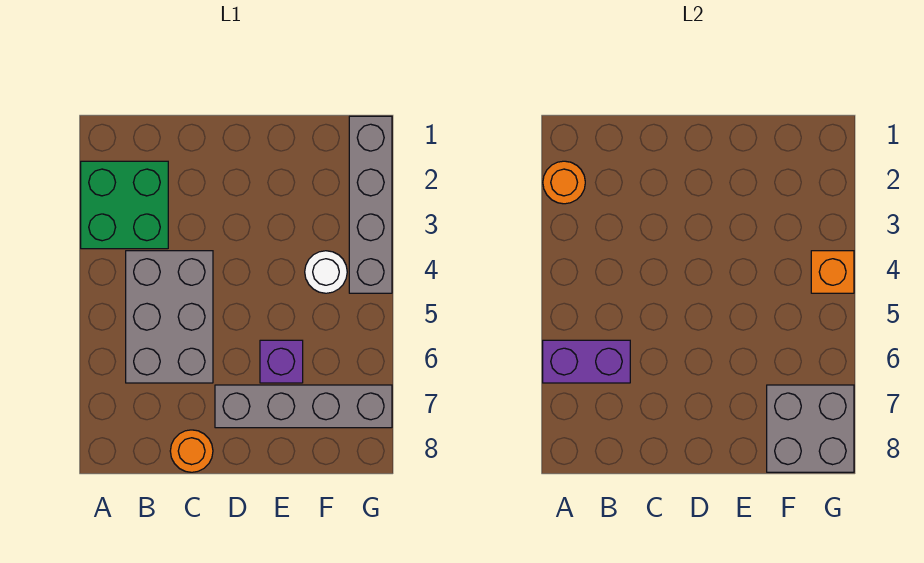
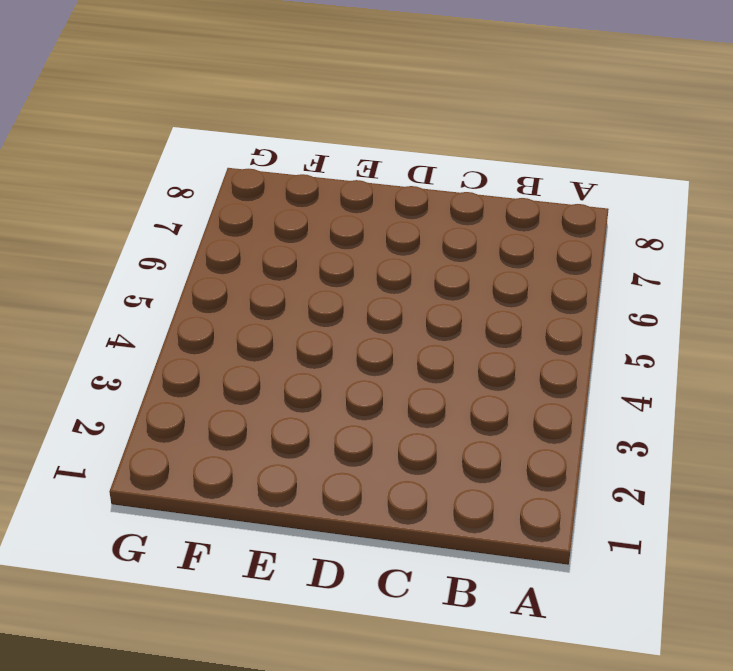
none -> green 2x2 brick [81,161,168,249]
none -> grey 2x3 brick [126,251,213,383]

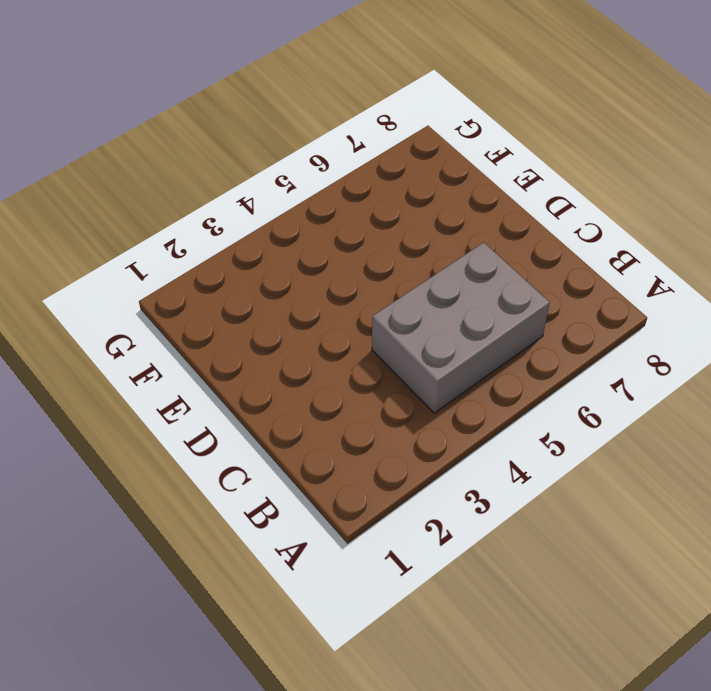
none -> green 2x2 brick [81,161,168,249]
none -> orange 1x1 round brick [170,430,213,472]

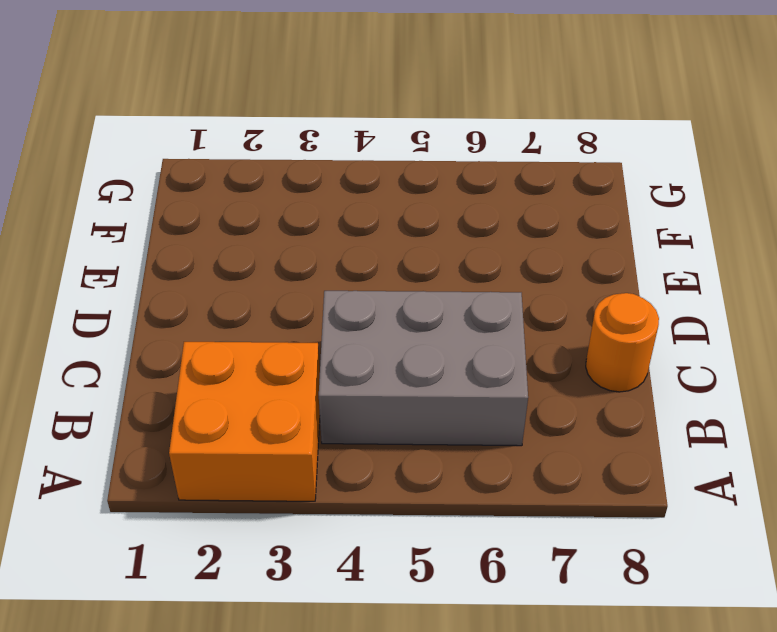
orange 2x2 brick [169,342,320,501] -> green 2x2 brick [81,161,168,249]
none -> grey 1x4 brick [215,385,392,428]
none -> purple 1x1 brick [260,340,303,383]

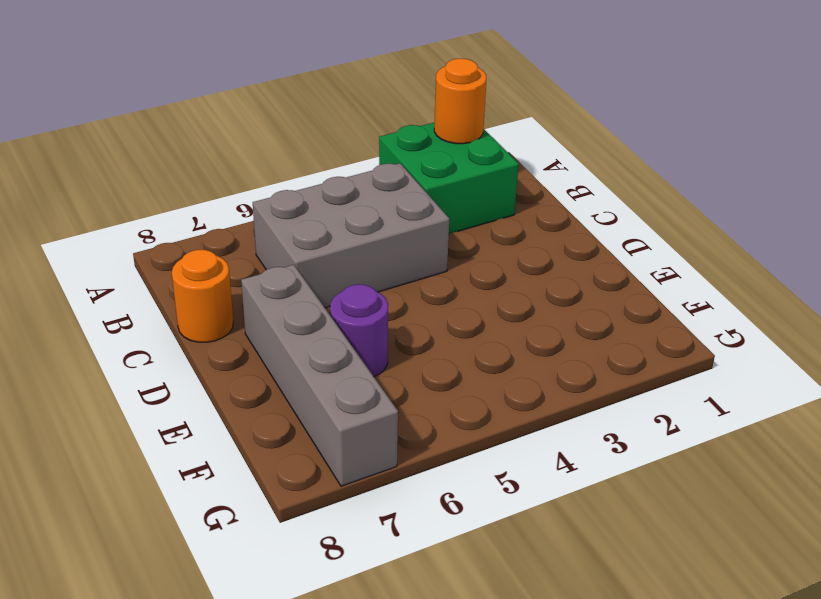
purple 1x1 round brick [330,284,388,377] -> purple 1x1 brick [260,340,303,383]
none -> white 1x1 round brick [305,251,347,293]
none -> grey 1x4 brick [349,116,392,293]

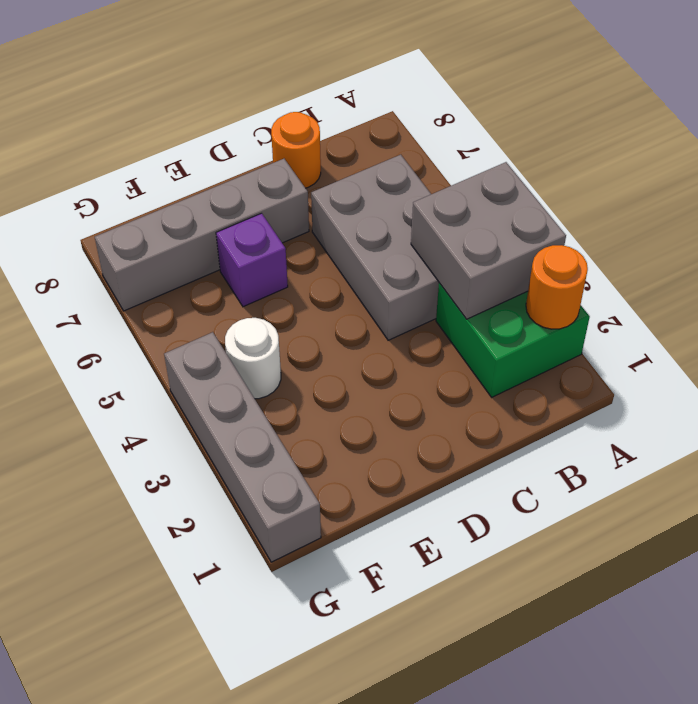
grey 2x2 brick [411,162,566,319] -> grey 2x2 brick moved to [767,385,854,472]
none -> purple 1x2 brick [543,340,630,383]
none -> orange 1x1 brick [811,251,854,293]

